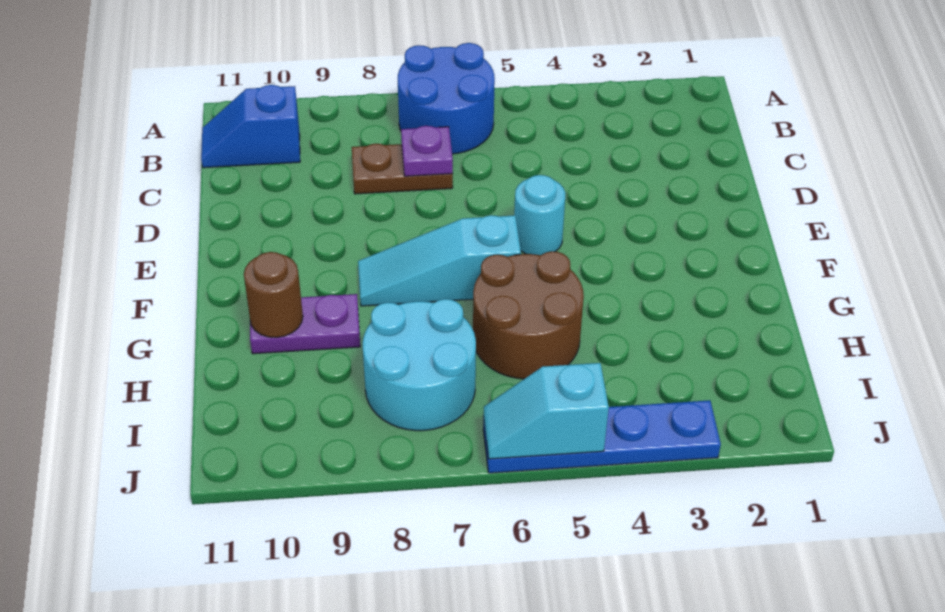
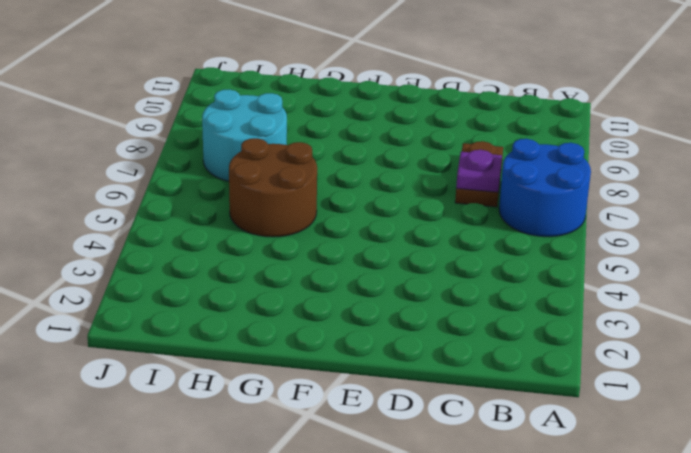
none -> blue 1x2 slope [201,85,300,168]
none -> cyan 1x1 round brick [514,175,565,255]
none -> cyan 1x3 slope [358,215,521,306]

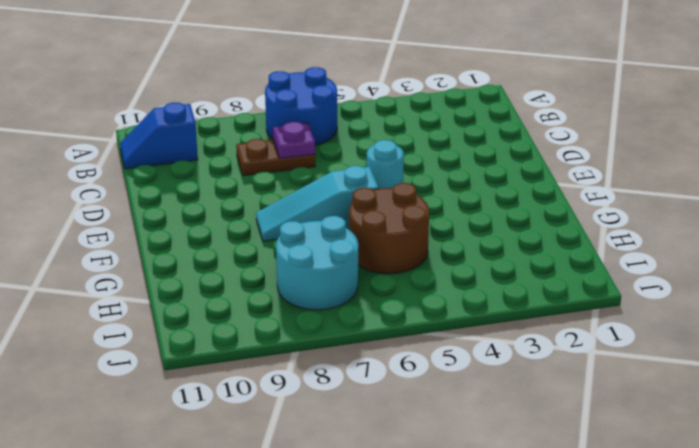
none -> purple 1x2 plate [250,294,360,354]
none -> blue 1x4 plate [483,400,721,473]
none -> brown 1x1 round brick [244,252,303,338]

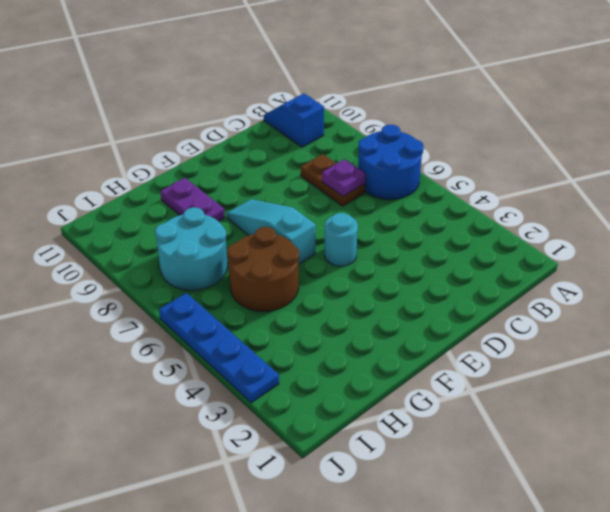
none -> brown 1x1 round brick [244,252,303,338]
none -> cyan 1x2 slope [484,363,609,459]

